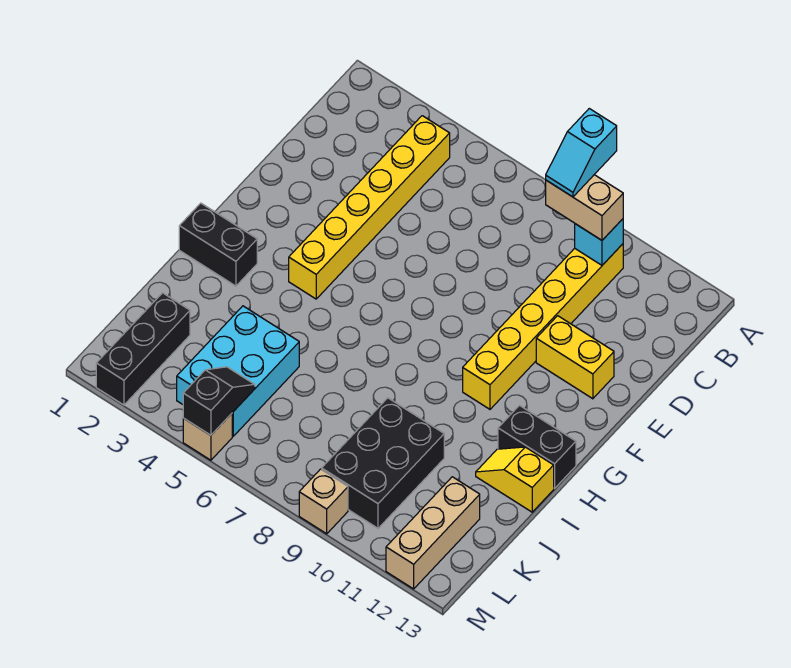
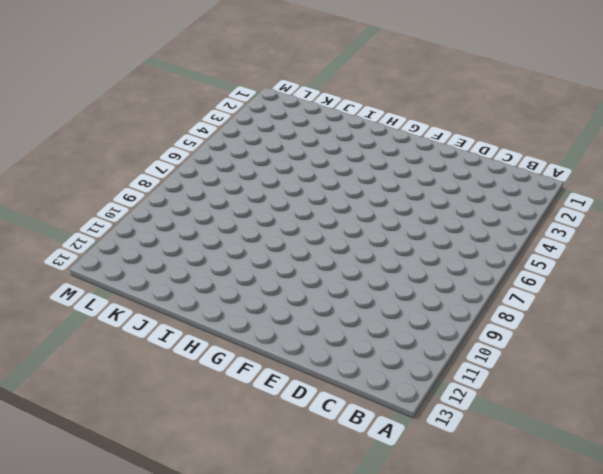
none -> yellow 1x6 brick [289,116,450,299]
none -> yellow 1x6 brick [463,244,623,409]
none -> yellow 1x2 brick [536,316,614,399]

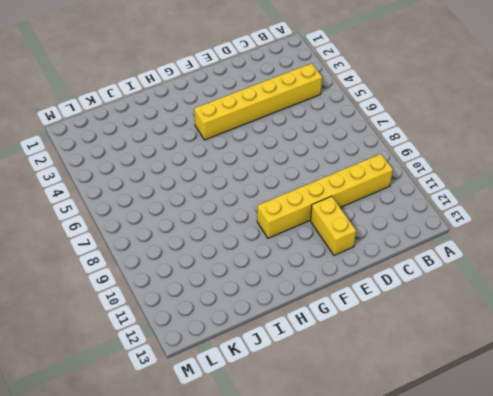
none -> black 1x2 brick [179,203,257,286]
none -> black 1x2 brick [498,406,576,488]
none -> yellow 1x2 slope [476,447,554,512]

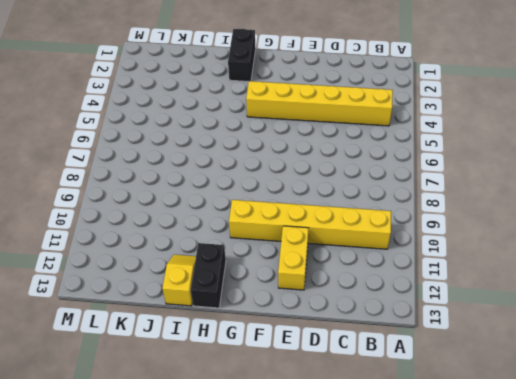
none -> cyan 2x3 brick [177,306,299,436]
none -> black 2x3 brick [322,398,444,528]
none -> black 1x3 brick [96,293,190,405]

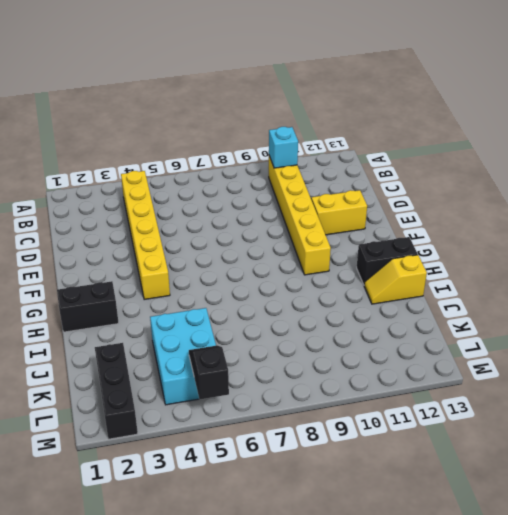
none -> black 2x3 brick [322,398,444,528]
none -> tan 1x3 brick [386,477,480,589]
none -> tan 1x1 brick [183,414,232,460]

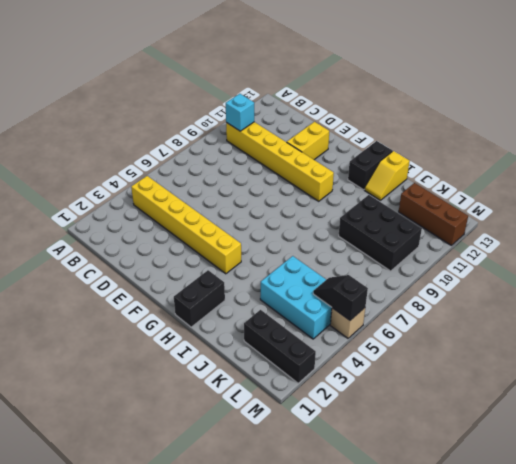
brown 1x3 brick [399,183,468,245] -> tan 1x3 brick [386,477,480,589]
none -> tan 1x1 brick [299,469,348,534]
none -> tan 1x2 brick [546,175,623,240]
none -> cyan 1x2 slope [546,109,617,197]

